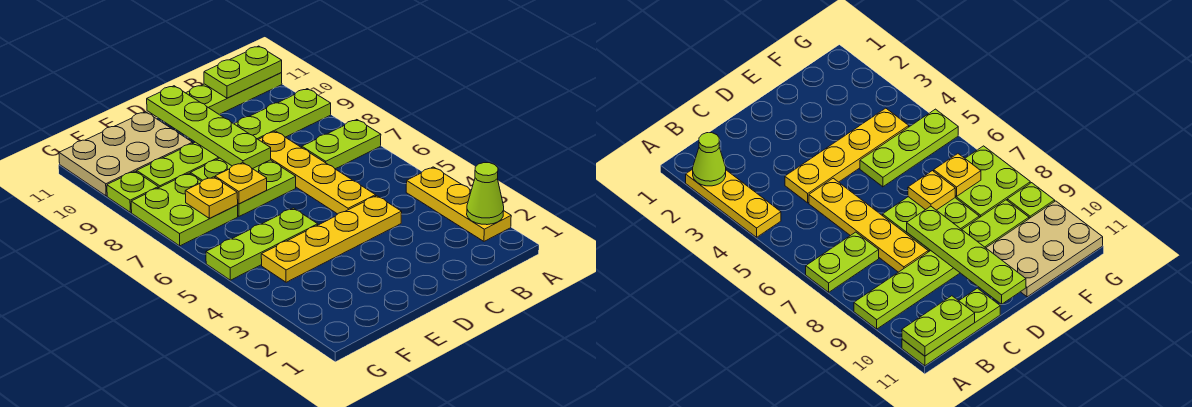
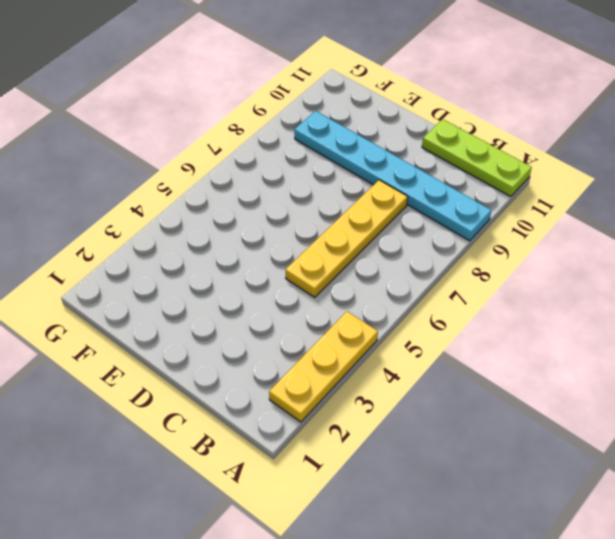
cyan 1x6 plate [294,111,491,241] -> lime 1x6 plate [137,89,331,188]
none -> lime 1x2 plate [302,120,381,169]
none -> yellow 1x4 plate [261,196,402,282]
none -> lime 2x2 plate [190,158,296,216]

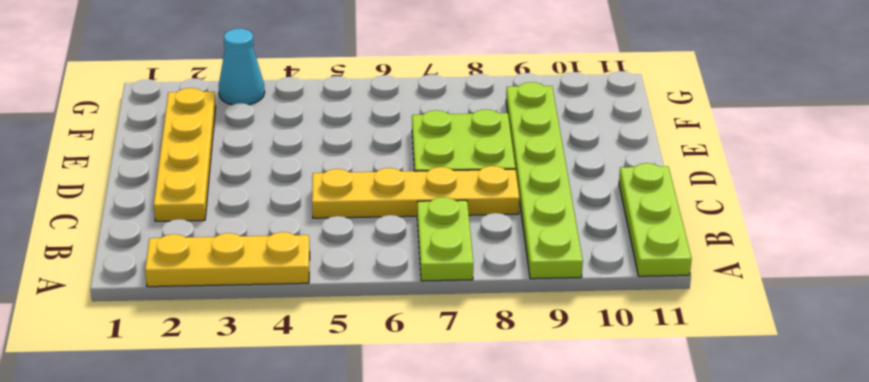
yellow 1x4 plate [154,88,216,221] -> yellow 1x4 plate moved to [261,196,402,282]
cyan 1x1 cone [219,29,265,105] -> none
none -> lime 1x3 plate [206,208,318,280]
none -> tan 2x3 plate [59,112,193,196]
none -> lime 2x2 plate [131,173,238,246]

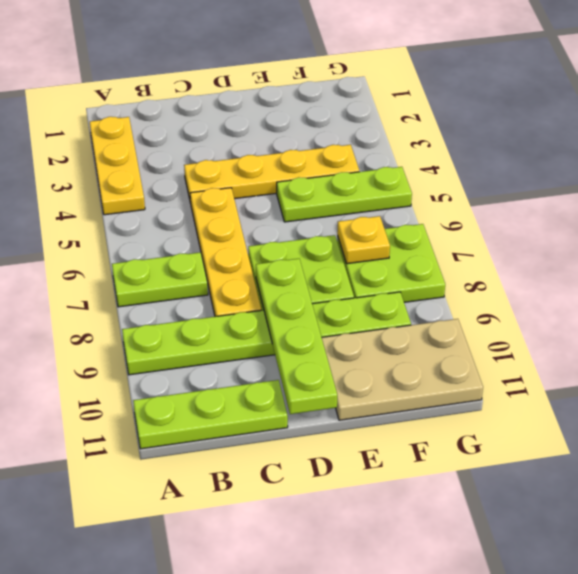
none -> lime 1x1 plate [107,171,158,212]
none -> lime 1x1 cone [467,163,504,225]
none -> lime 1x2 plate [204,46,282,98]

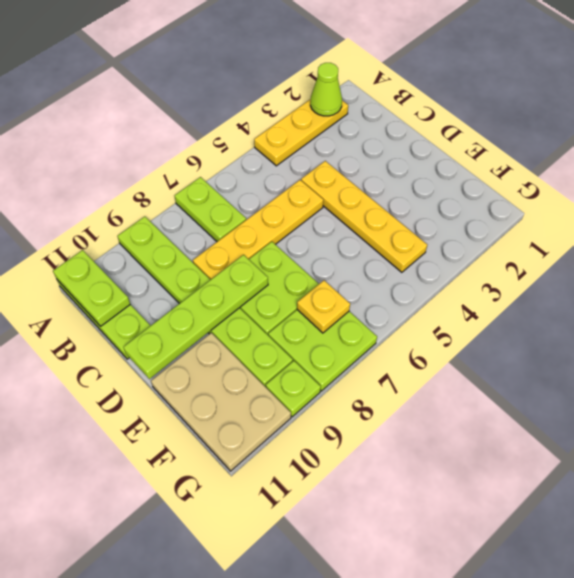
none -> lime 1x3 plate [206,208,318,280]
none -> yellow 1x1 plate [215,163,267,204]

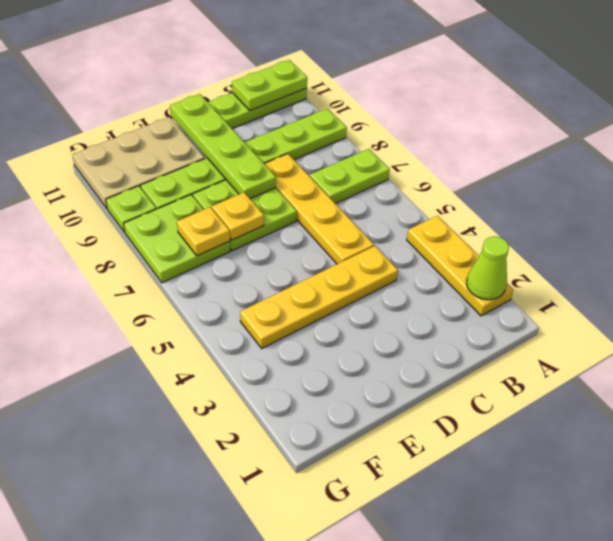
none -> lime 1x3 plate [206,208,318,280]

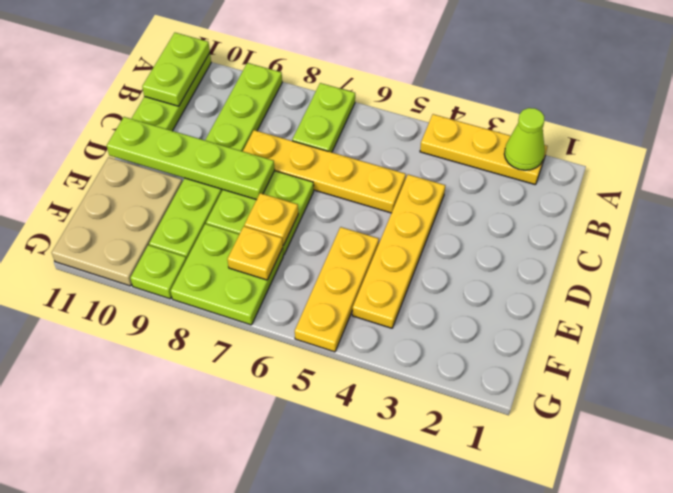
yellow 1x3 plate [295,227,379,352] -> lime 1x3 plate [206,208,318,280]

